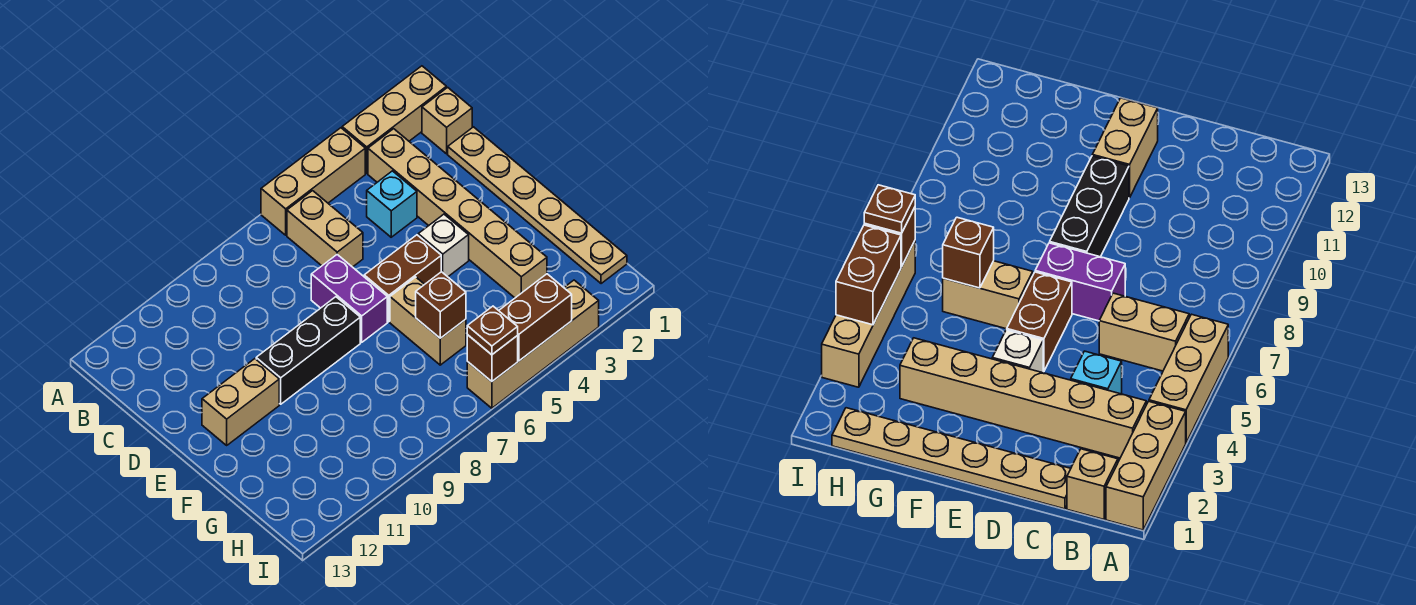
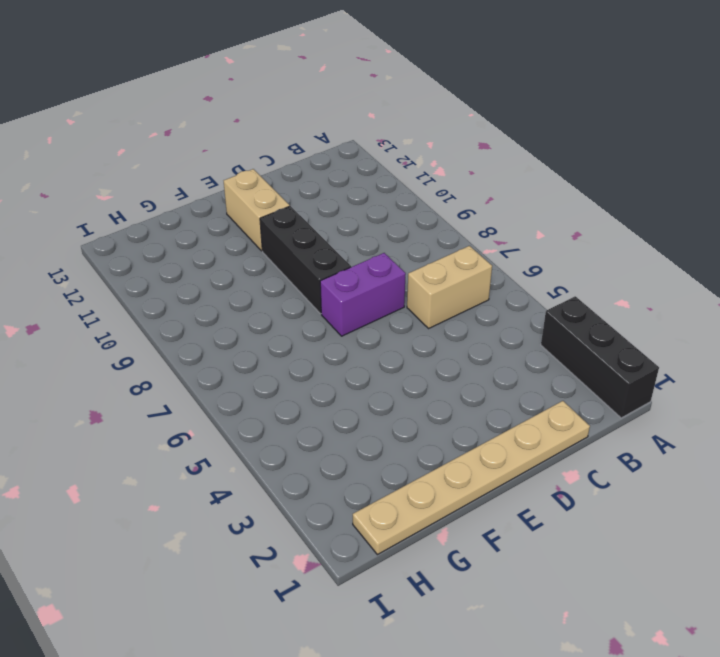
black 1x3 brick [541,296,659,418] -> tan 1x3 brick [342,66,446,173]
none -> tan 1x3 brick [261,128,365,235]
none -> tan 1x1 brick [422,87,472,154]
none -> tan 1x6 brick [368,129,547,298]

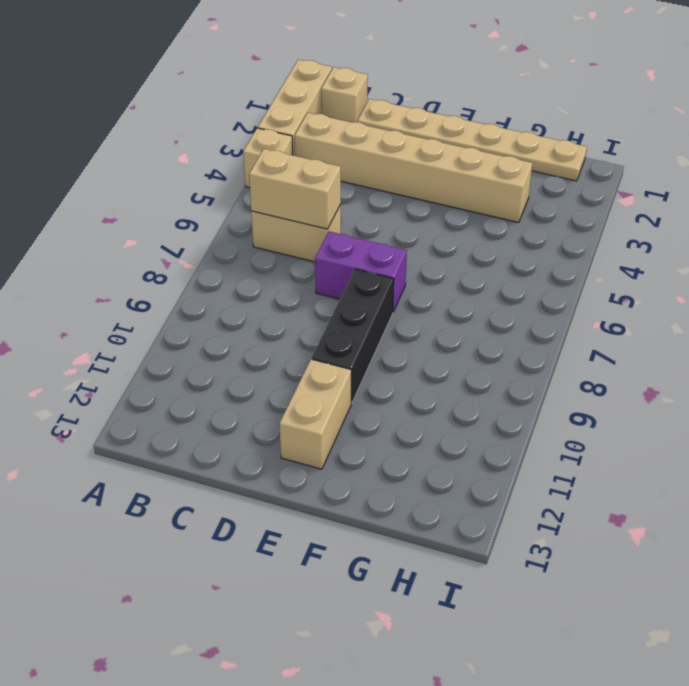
tan 1x1 brick [243,128,293,188] -> tan 1x3 brick [261,128,365,235]
tan 1x2 brick [249,149,341,229] -> tan 1x2 brick moved to [390,277,466,365]
none -> cyan 1x1 brick [367,171,417,237]
none -> white 1x1 brick [418,214,469,277]
none -> brown 1x2 brick [364,235,441,322]

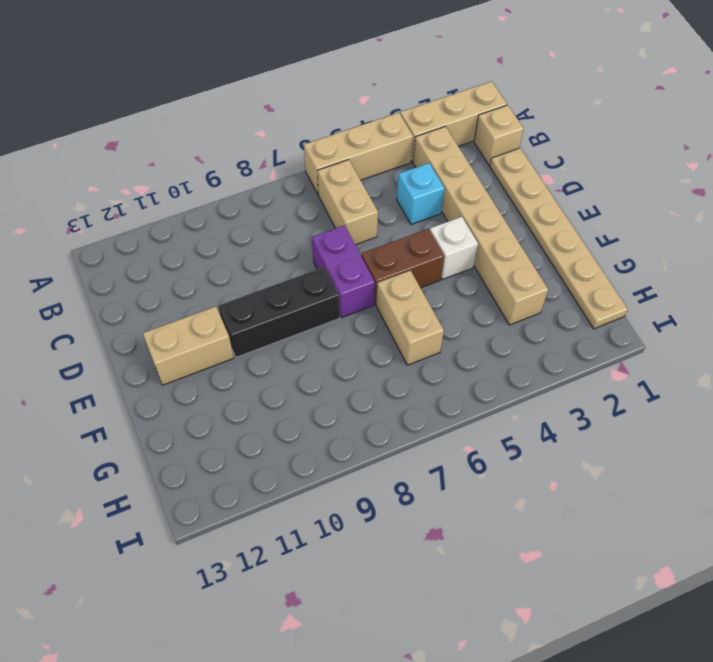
none -> tan 1x4 brick [467,280,599,408]
none -> brown 1x1 brick [416,272,466,338]
none -> brown 1x2 brick [499,274,572,361]

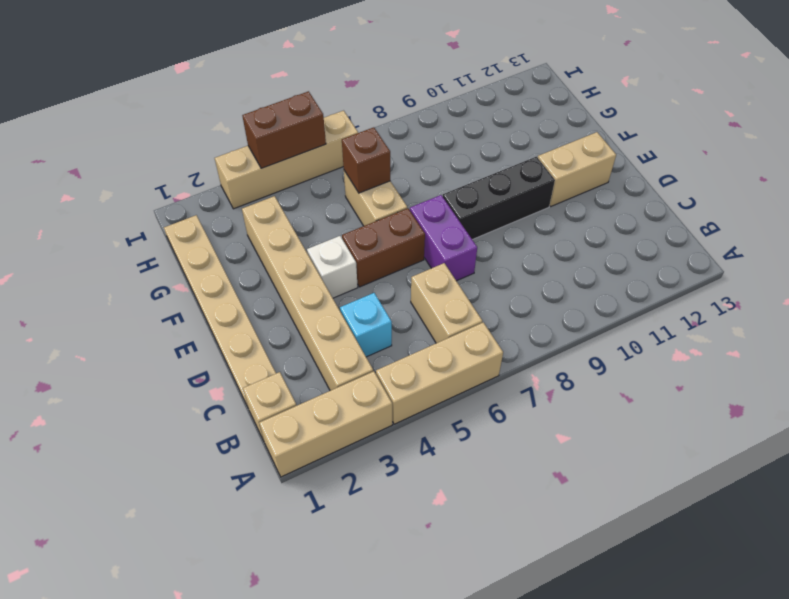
none -> brown 1x1 brick [467,335,518,381]
none -> brown 1x1 plate [467,306,518,355]

